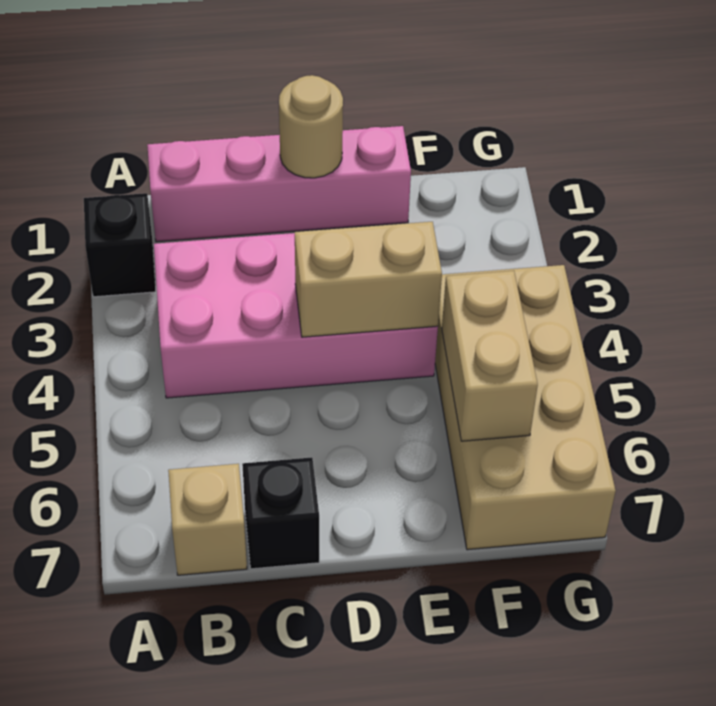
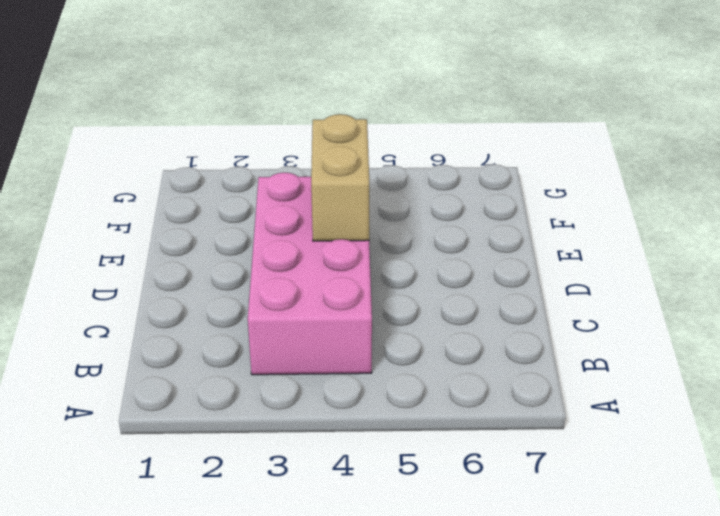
none -> black 1x1 brick [84,193,156,297]
none -> pink 1x4 brick [147,126,411,242]

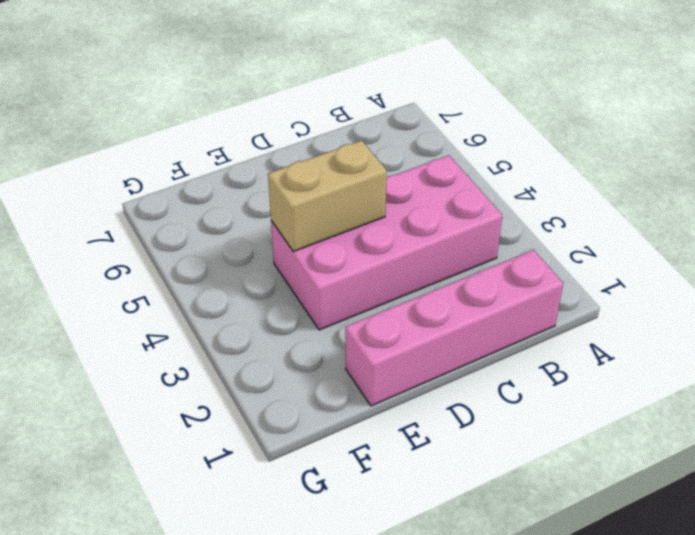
none -> black 1x1 brick [84,193,156,297]
none -> tan 1x1 brick [168,464,247,575]

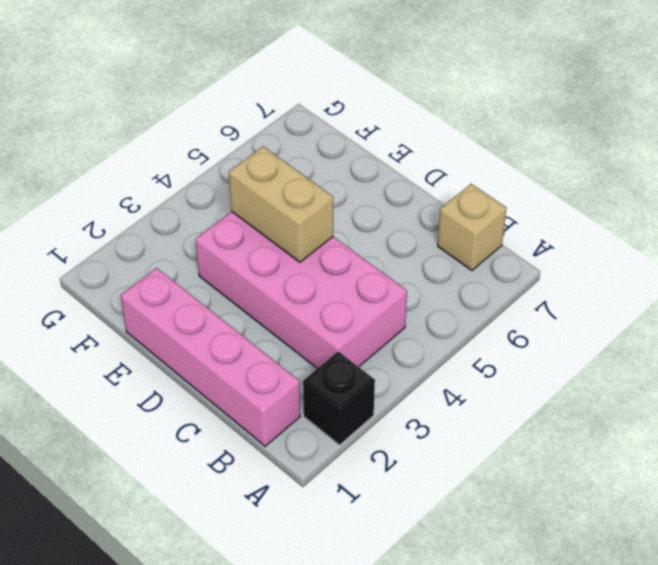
none -> black 1x1 brick [242,457,319,569]
none -> tan 2x4 brick [435,265,616,550]

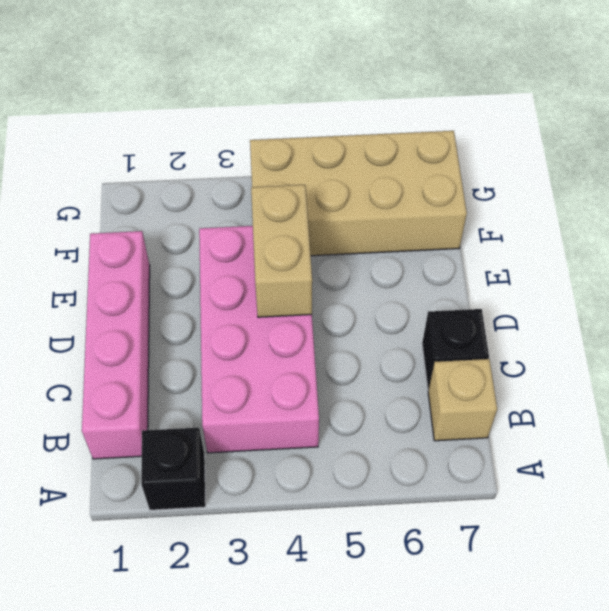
none -> tan 1x1 round brick [279,75,343,178]
none -> tan 1x2 brick [442,271,538,441]

